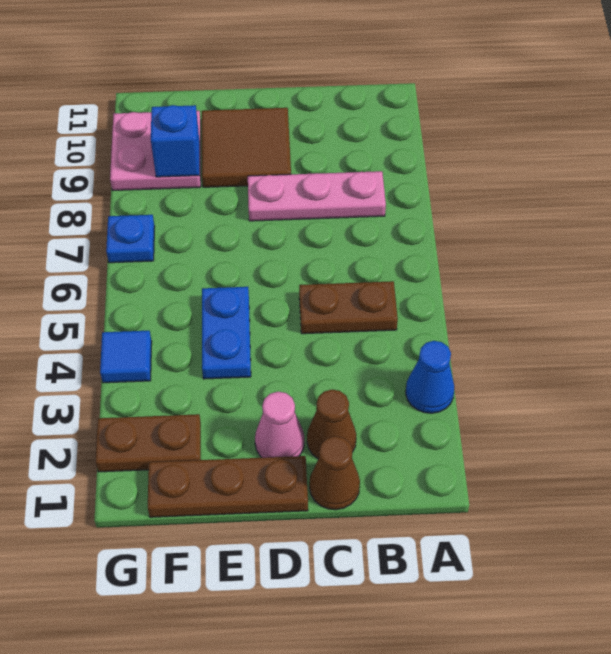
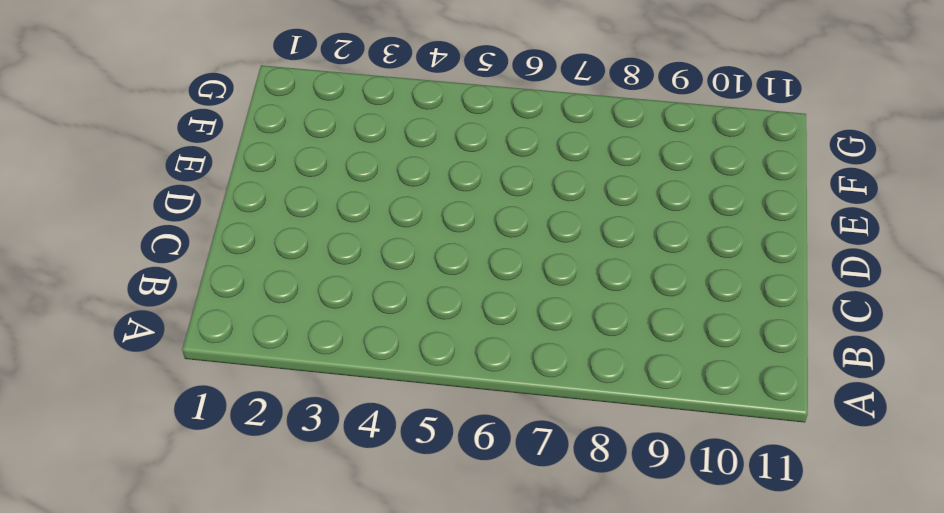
none -> blue 1x1 cone [406,341,454,413]
none -> brown 1x2 plate [299,281,398,334]
none -> pink 1x3 plate [248,171,386,221]

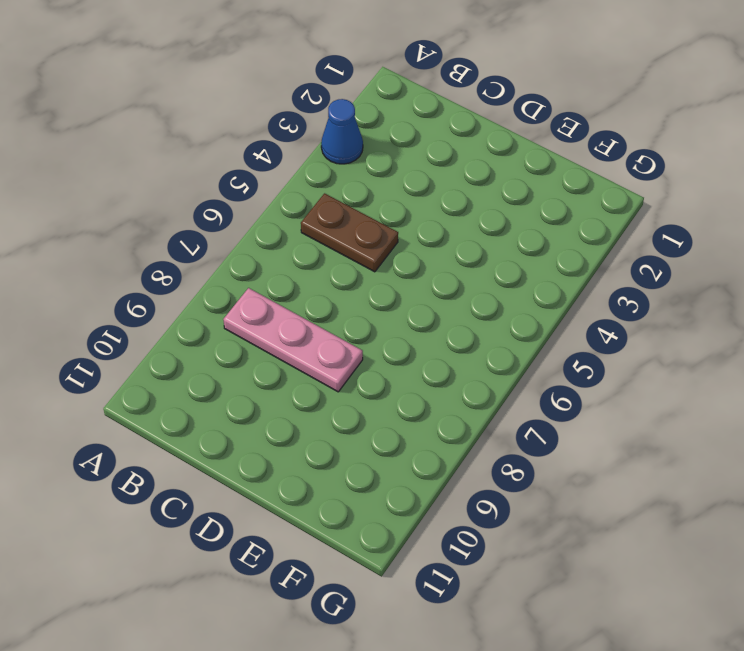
none -> brown 1x1 cone [309,436,360,510]
none -> brown 1x1 cone [307,390,356,459]
none -> brown 1x3 plate [148,456,308,517]

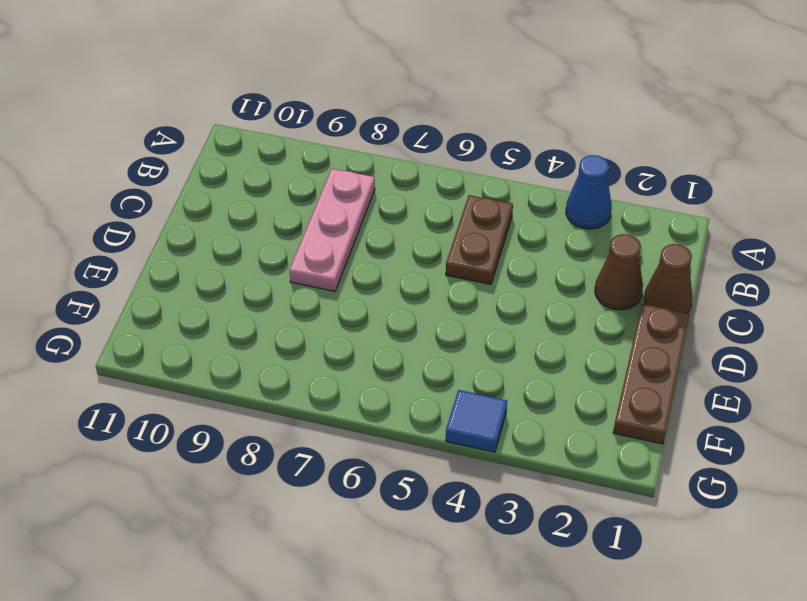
none -> pink 1x1 cone [255,392,304,458]
none -> brown 2x2 tile [202,108,291,187]
none -> blue 1x2 plate [202,287,251,379]

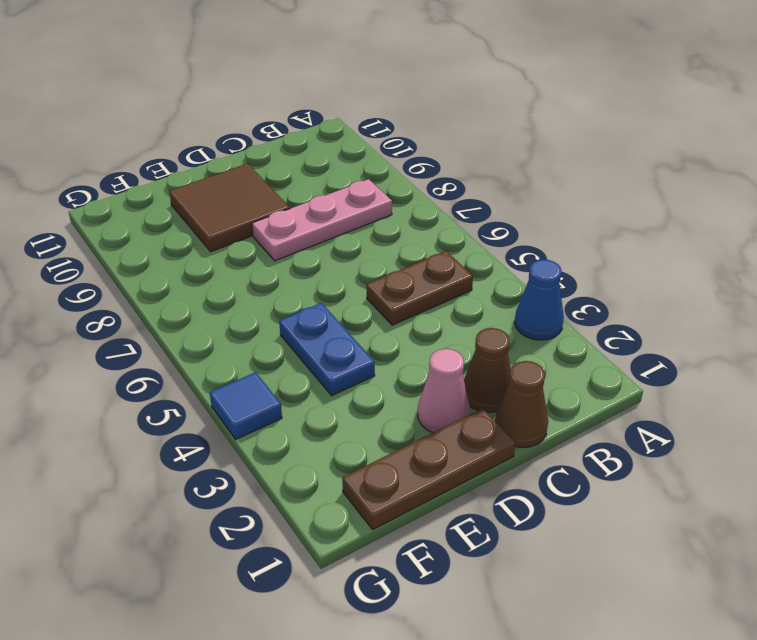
none -> brown 1x2 plate [96,414,201,472]
none -> pink 2x2 plate [110,111,201,190]
none -> blue 1x1 plate [106,215,155,263]

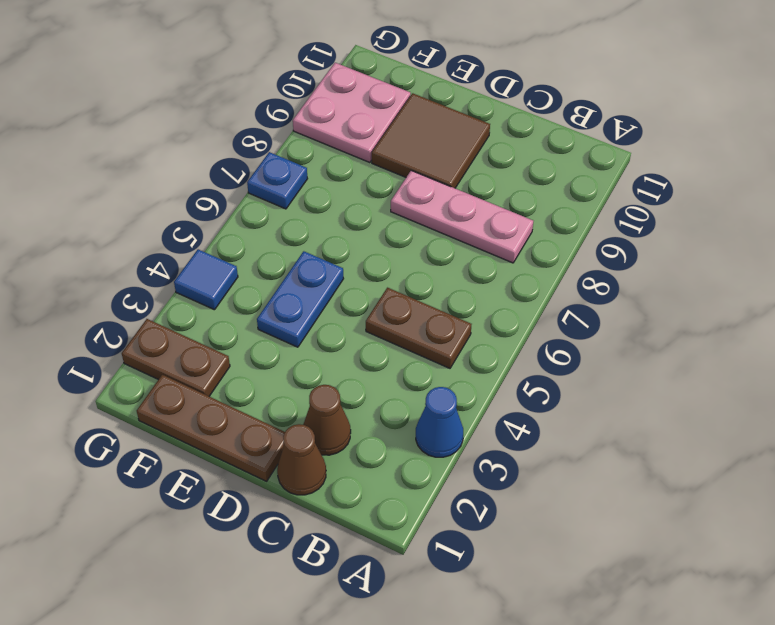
none -> pink 1x1 cone [255,392,304,458]
none -> blue 1x1 brick [151,105,200,177]

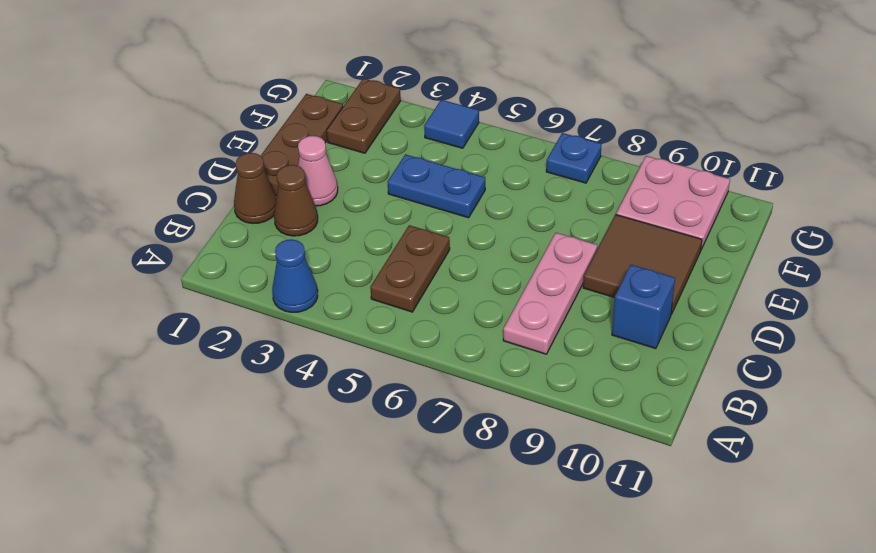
blue 1x1 brick [612,265,675,349] -> blue 1x1 brick moved to [151,105,200,177]

